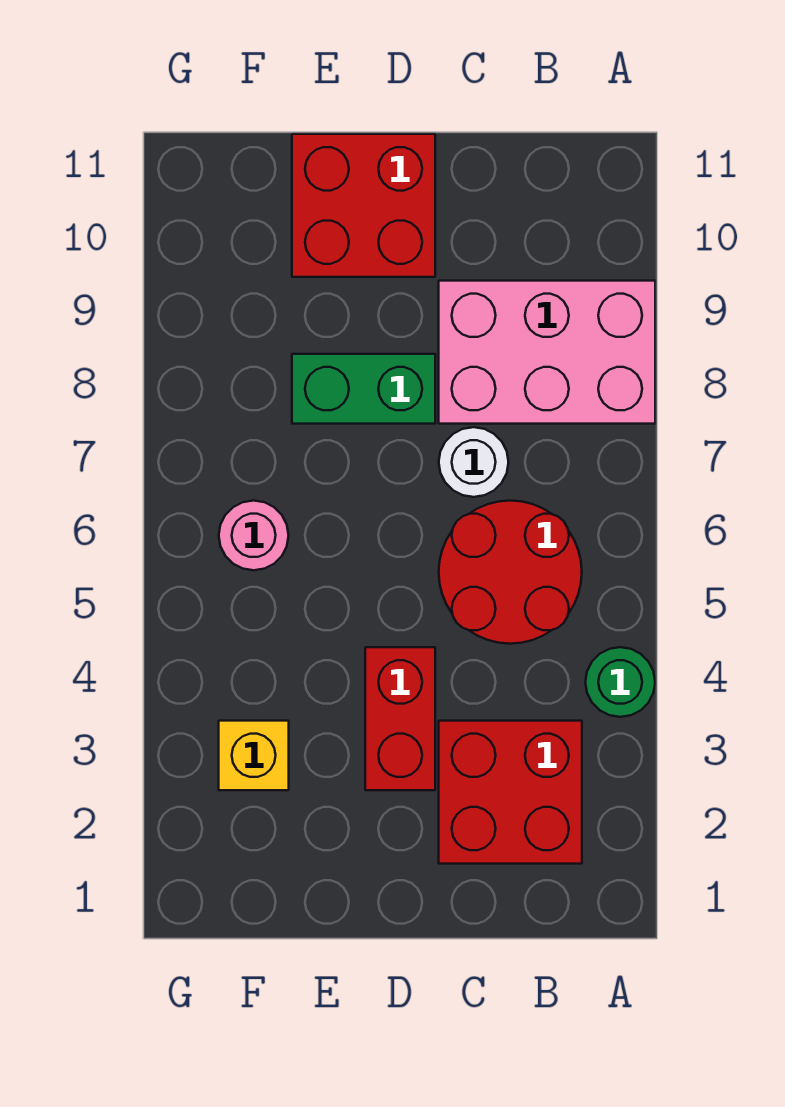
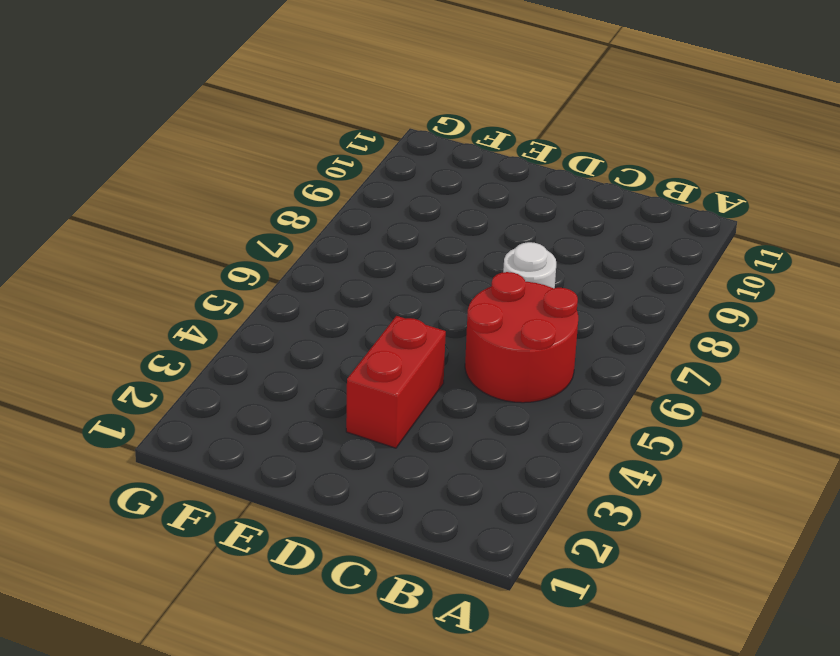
none -> green 1x1 round brick [585,647,655,717]
none -> pink 2x3 brick [439,281,655,424]

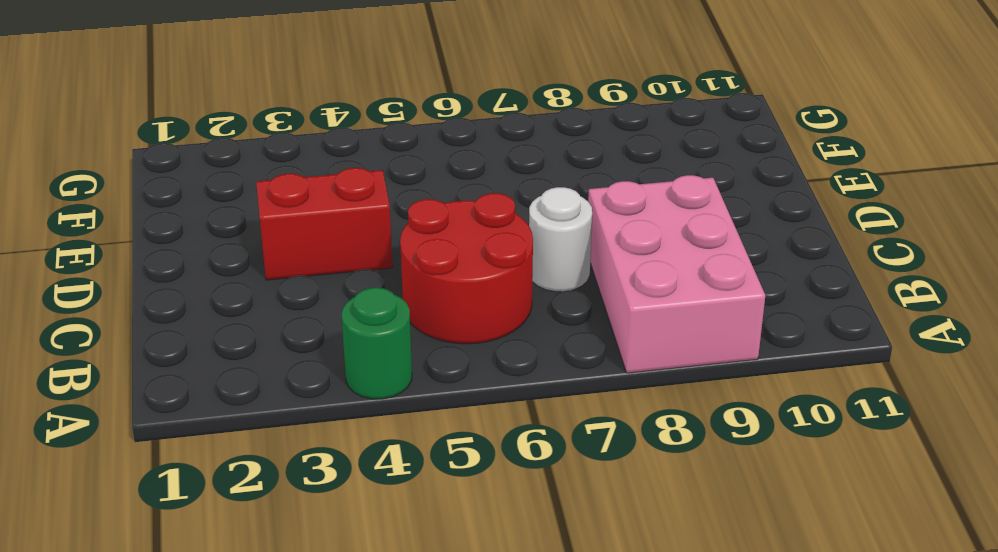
none -> red 2x2 brick [439,721,582,864]
none -> green 1x2 brick [292,354,435,424]

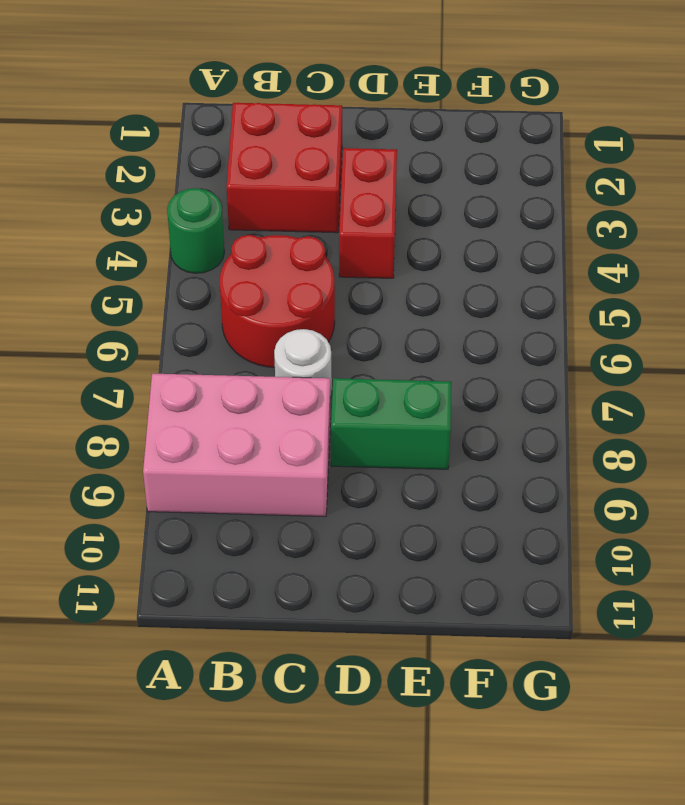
none -> red 2x2 brick [292,134,435,277]
none -> yellow 1x1 brick [219,721,289,790]

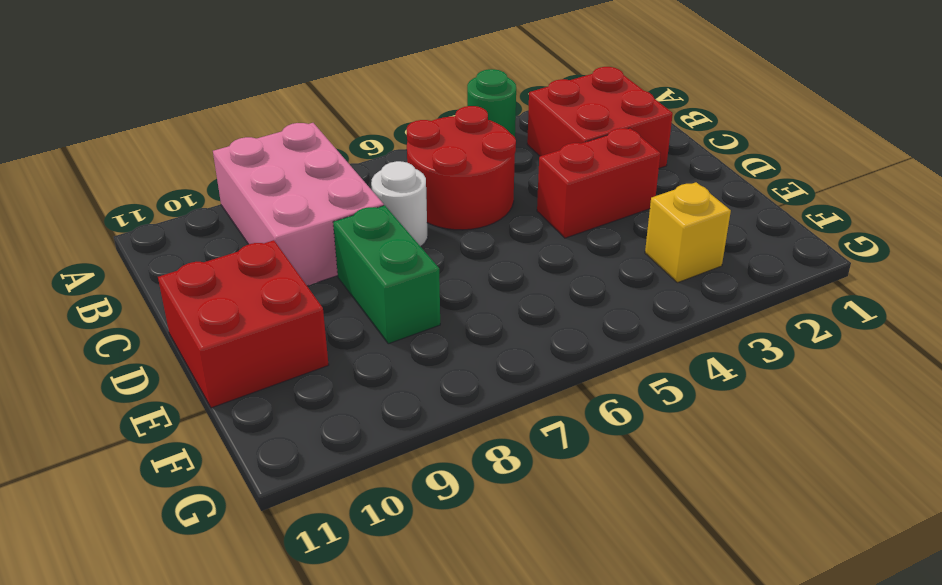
none -> pink 1x1 round brick [219,501,289,570]

